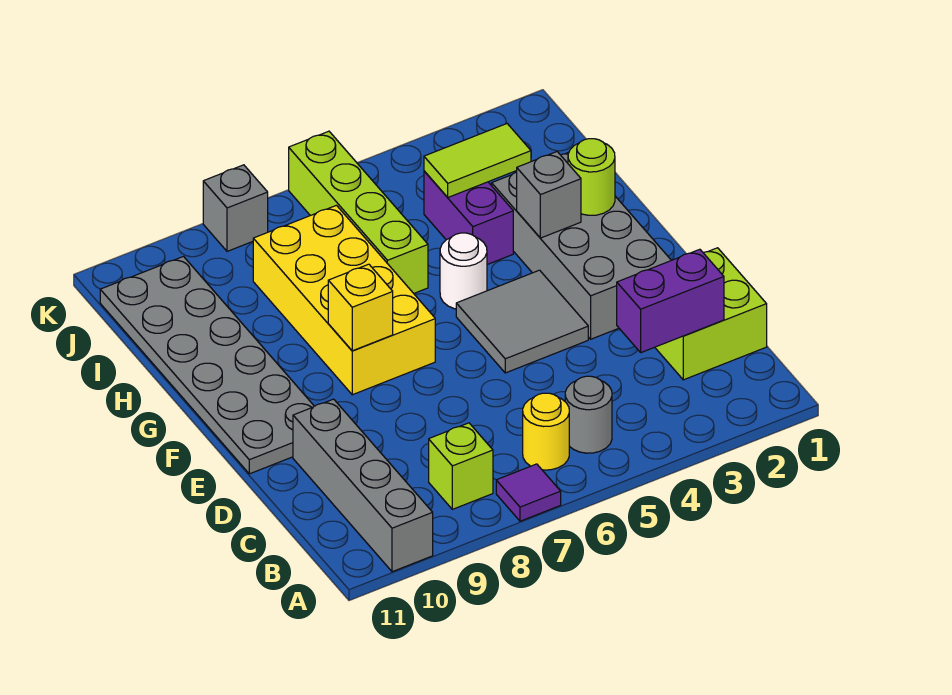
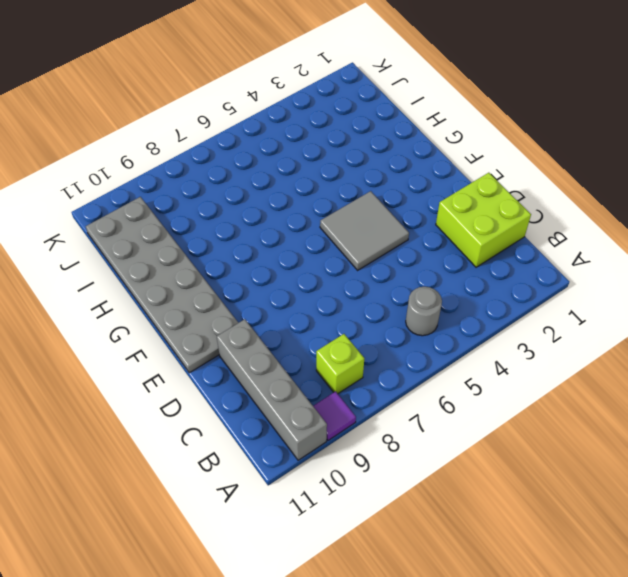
purple 1x1 tile [313,391,356,440] -> purple 1x1 tile moved to [496,464,561,521]
none -> yellow 1x1 round brick [523,393,569,470]
none -> grey 2x4 brick [492,152,671,339]
none -> yellow 2x4 brick [253,205,435,395]

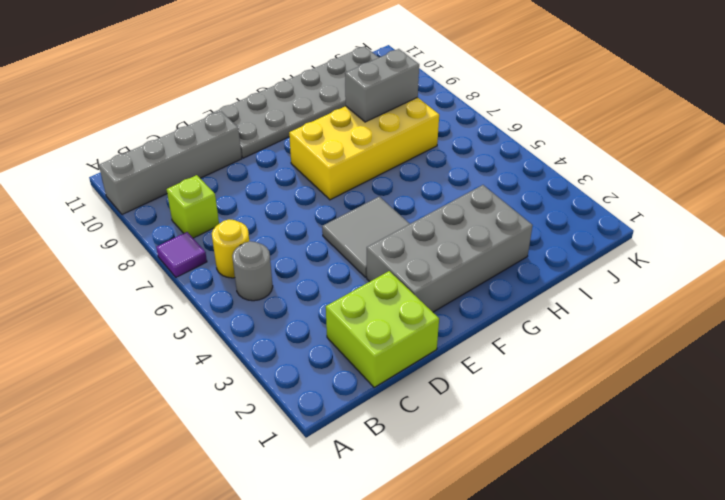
grey 1x2 brick [345,49,419,122] -> none
none -> white 1x1 round brick [440,233,487,309]
none -> purple 1x2 brick [424,171,513,265]
none -> lime 1x4 brick [289,131,428,293]

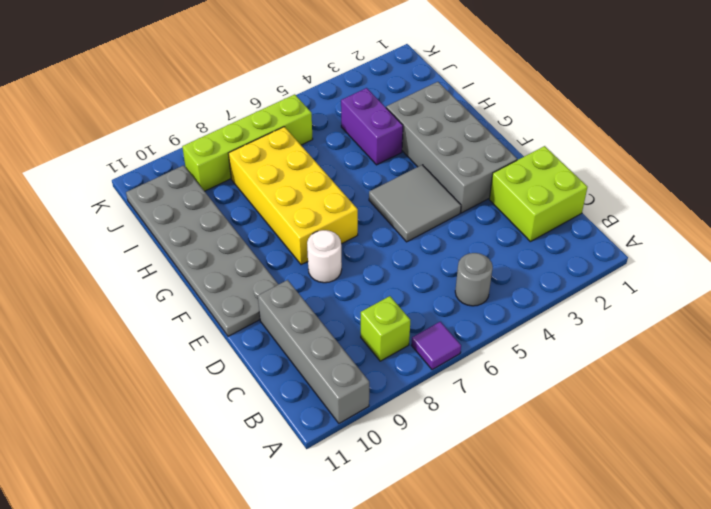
white 1x1 round brick [307,230,342,283] -> white 1x1 round brick moved to [440,233,487,309]
lime 1x4 brick [182,94,313,191] -> lime 1x4 brick turned to [289,131,428,293]
none -> yellow 1x1 round brick [523,393,569,470]
none -> grey 1x1 brick [203,165,268,251]
none -> purple 1x2 brick [617,249,724,353]

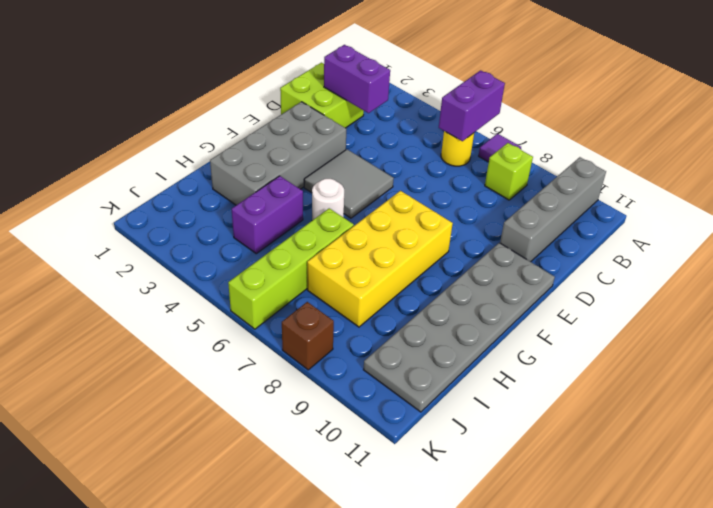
purple 1x2 brick [439,70,505,141] -> none
brown 1x1 brick [282,302,334,370] -> grey 1x1 brick [203,165,268,251]
none -> grey 1x1 round brick [565,376,612,453]
none -> yellow 1x1 brick [328,264,393,351]
none -> lime 1x1 round brick [568,139,615,215]

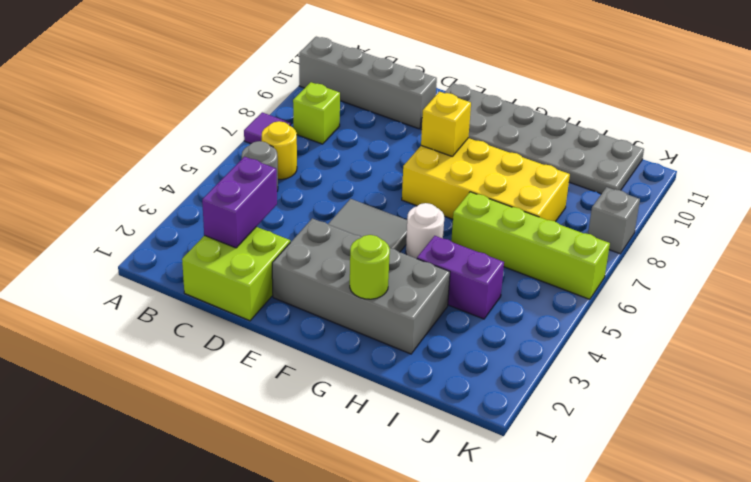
none -> grey 1x1 brick [517,152,581,238]
none -> lime 1x2 tile [424,124,531,197]

